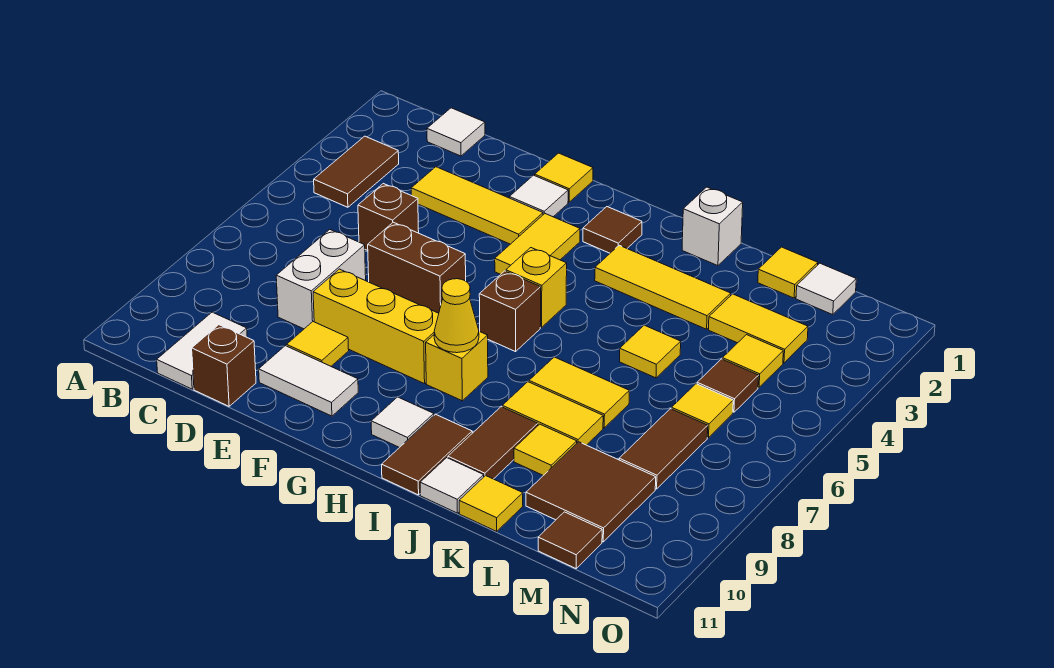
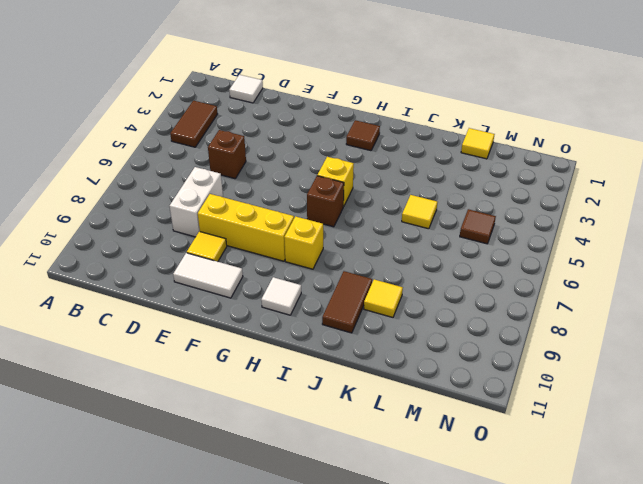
none -> white 1x2 tile [157,312,247,389]
none -> yellow 1x3 tile [411,167,543,244]
none -> brown 1x1 brick [192,325,256,406]
none -> brown 1x2 brick [368,222,466,313]

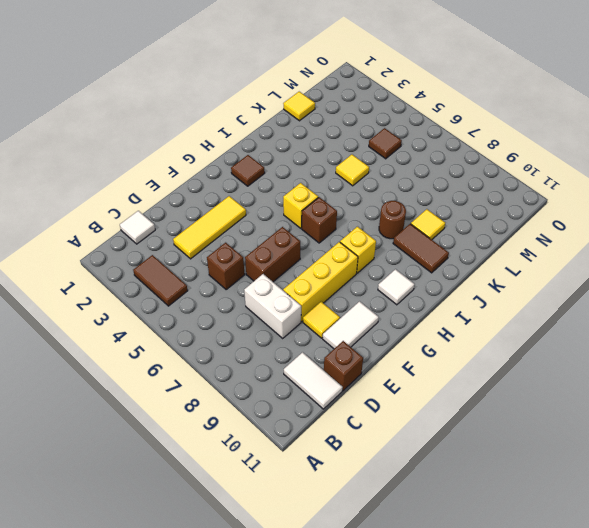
brown 1x1 round brick [379,201,406,239] -> yellow 1x2 tile [502,382,603,445]
none -> yellow 1x1 tile [535,153,593,202]
none -> white 1x1 tile [509,175,568,217]
none -> yellow 1x2 tile [495,214,580,274]
none -> yellow 1x3 tile [595,245,731,329]

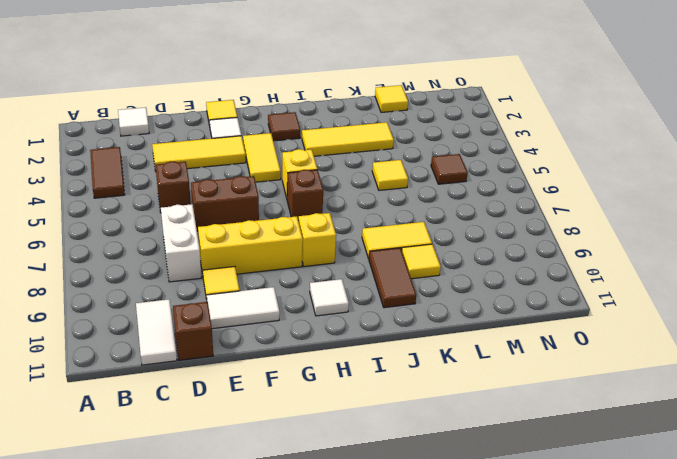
none -> brown 1x2 tile [382,414,472,495]
none -> white 1x1 brick [682,187,743,266]
none -> yellow 1x2 tile [529,357,629,428]
none -> white 1x1 tile [420,458,484,513]

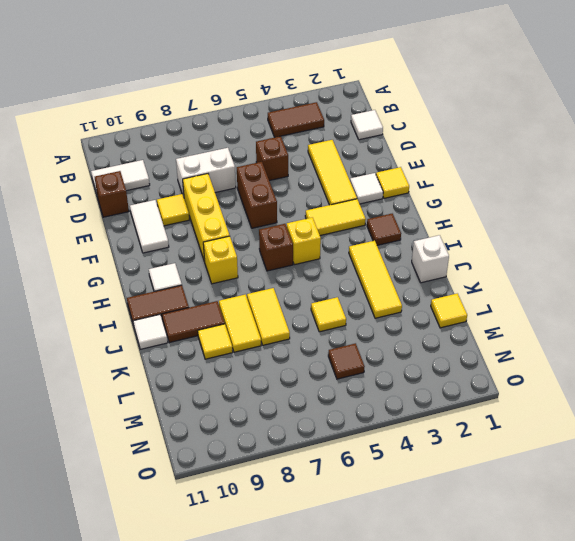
none -> yellow 1x1 tile [459,476,523,531]
none -> yellow 1x2 tile [709,294,808,363]
none -> brown 2x2 tile [526,442,656,542]
none -> white 1x1 tile [796,263,856,315]

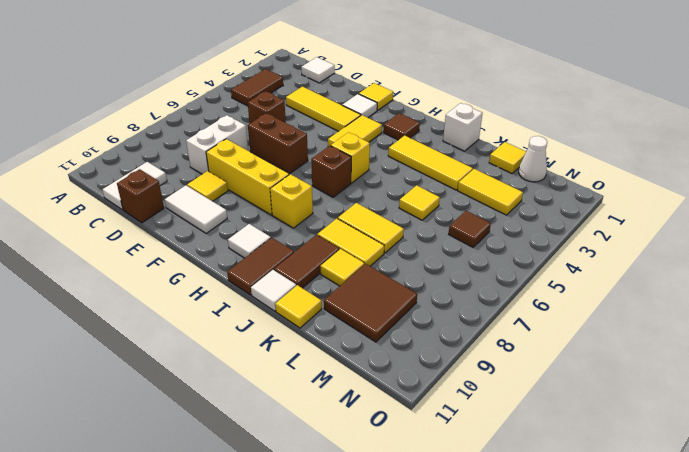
white 1x1 cone [519,136,547,182] -> white 1x1 tile [796,263,856,315]
none -> yellow 1x1 tile [723,335,783,387]
none -> yellow 1x1 tile [672,384,733,438]
none -> brown 1x2 tile [619,409,708,489]
none -> brown 1x1 tile [538,512,602,568]

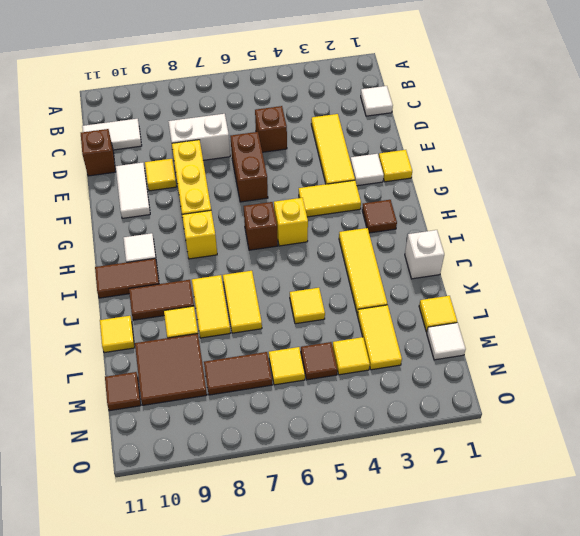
none -> brown 1x2 tile [314,136,399,207]
none -> white 1x1 tile [420,458,484,513]
none -> yellow 1x1 cone [434,279,479,353]

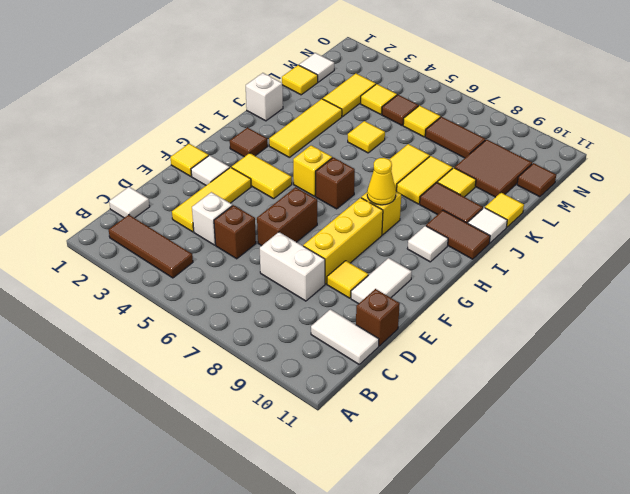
brown 1x3 tile [109,215,193,278] -> brown 1x2 tile [314,136,399,207]
white 1x1 brick [192,192,232,245] -> none

